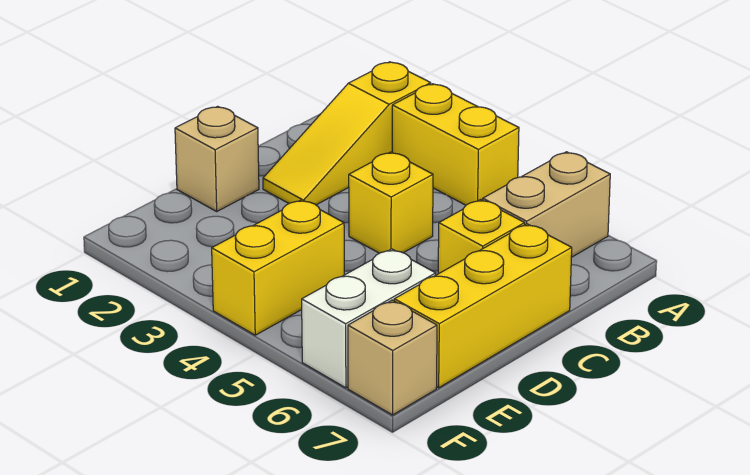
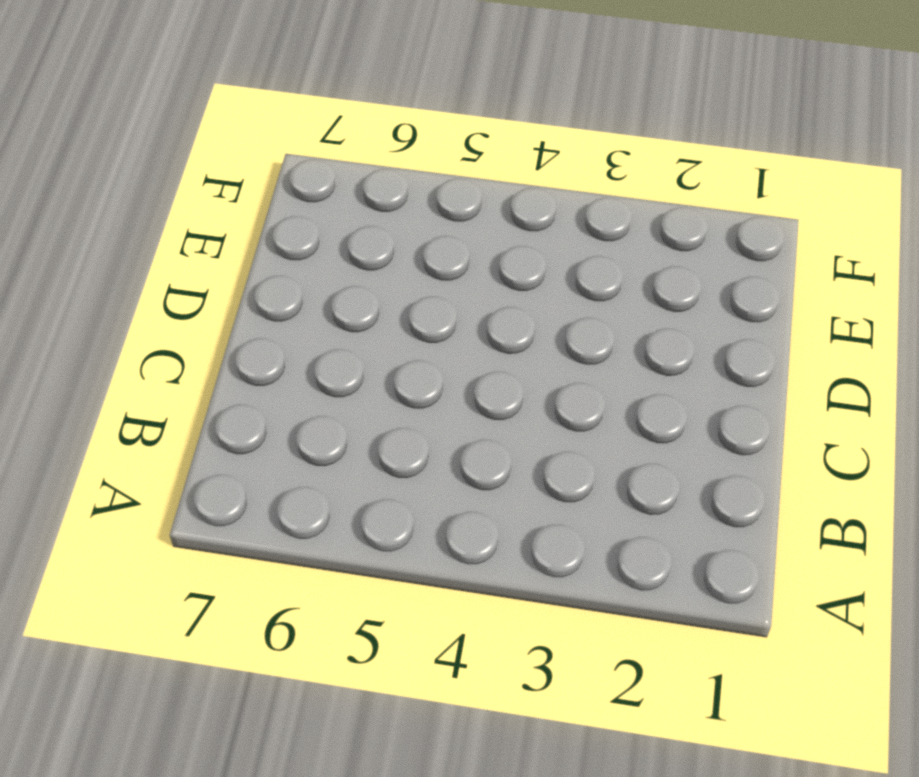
none -> yellow 1x3 slope [263,62,431,205]
none -> yellow 1x2 brick [392,84,519,205]

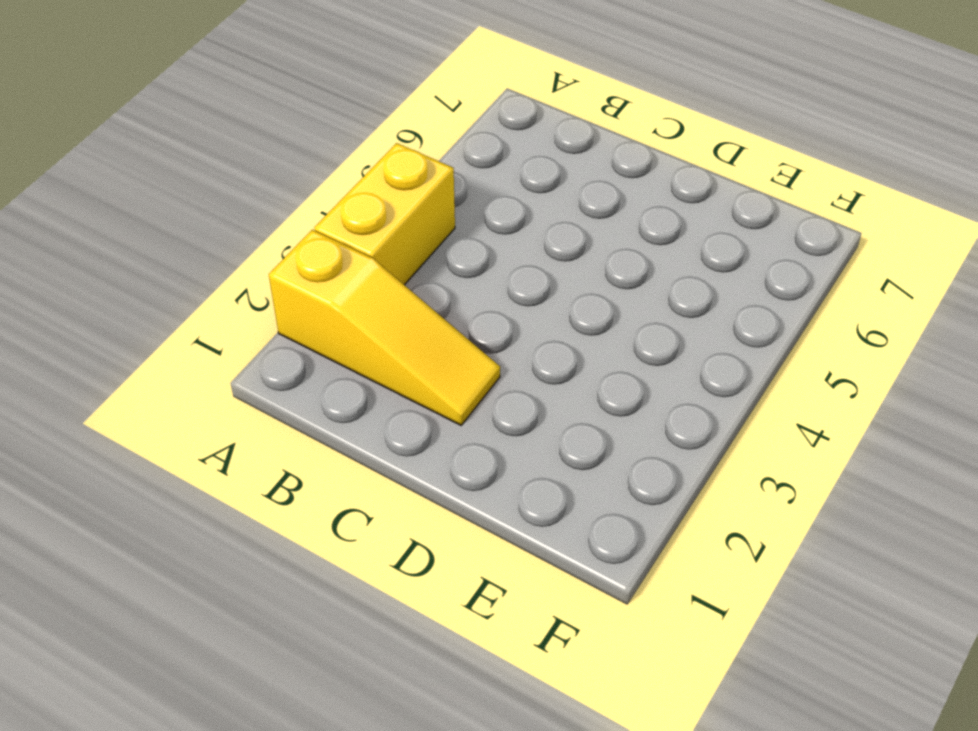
none -> tan 1x2 brick [483,152,610,257]
none -> yellow 1x1 brick [349,152,433,253]

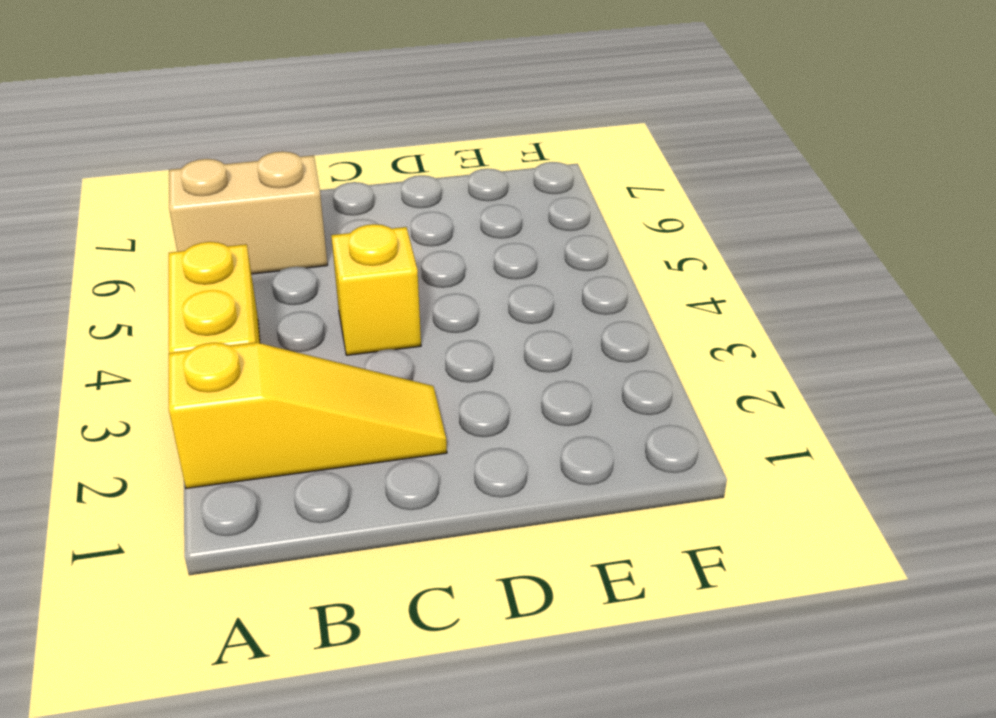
none -> yellow 1x1 brick [438,199,525,274]
none -> yellow 1x3 brick [394,224,572,388]

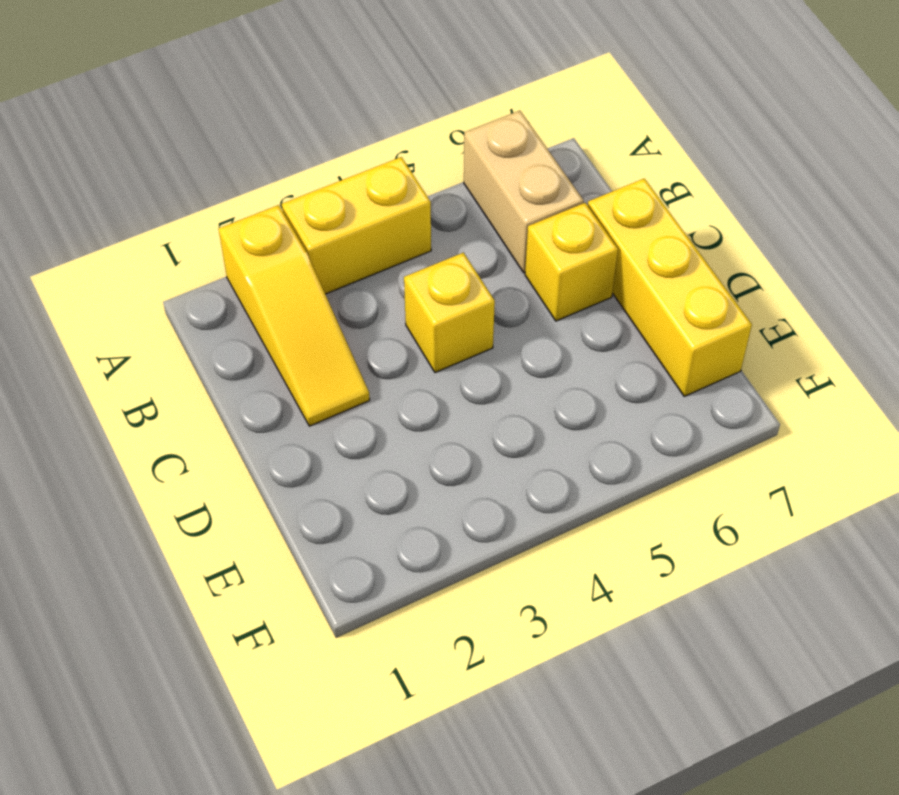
none -> tan 1x1 brick [175,106,259,211]
none -> yellow 1x2 brick [212,200,344,335]

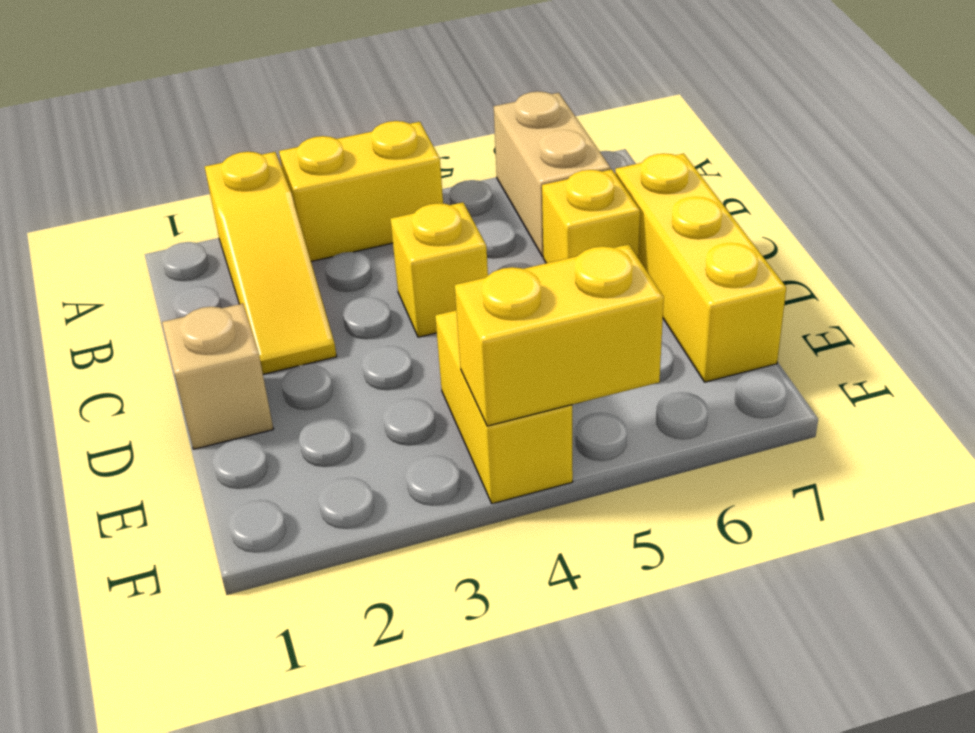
yellow 1x2 brick [455,244,664,426] -> none
none -> white 1x2 brick [302,249,436,388]
none -> tan 1x1 brick [348,300,437,415]

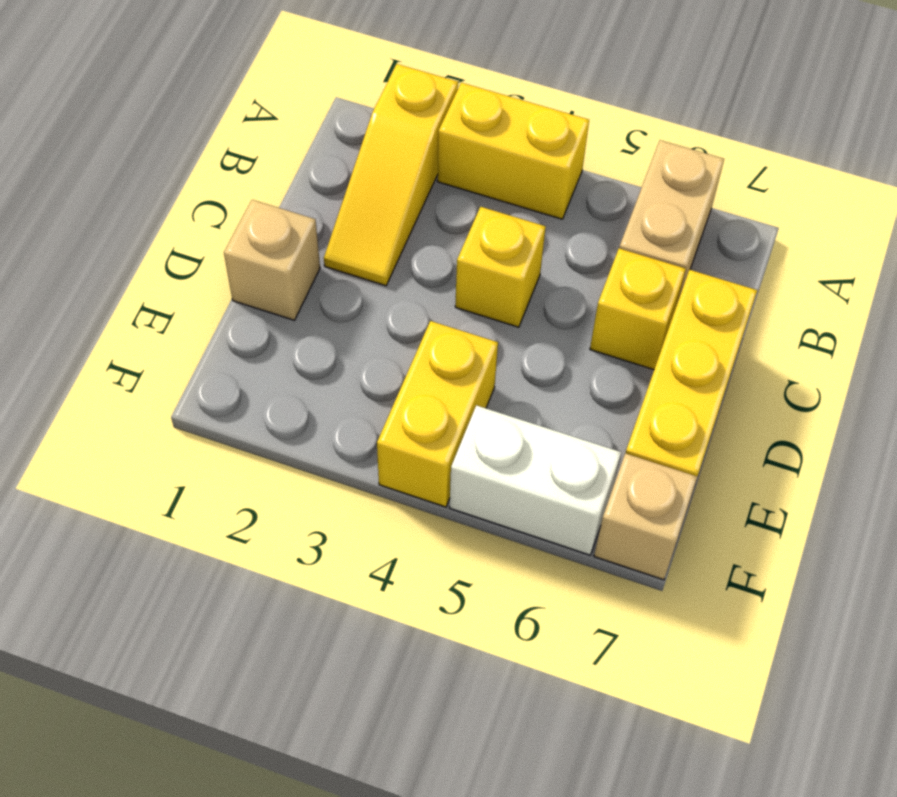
white 1x2 brick [450,405,621,555] -> white 1x2 brick turned to [302,249,436,388]

